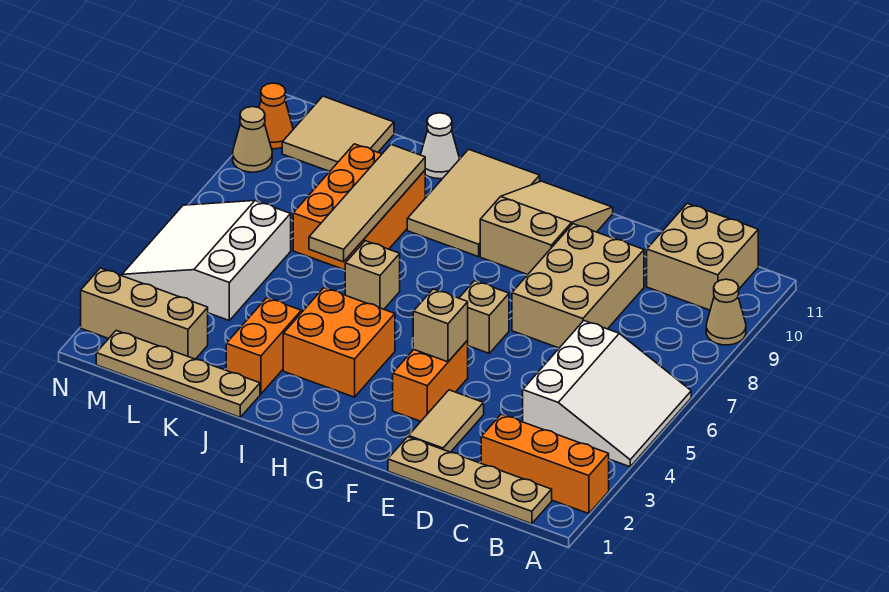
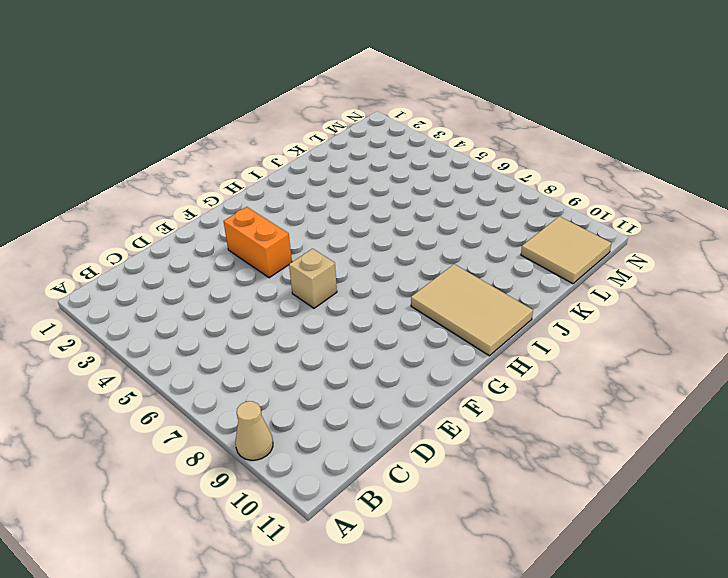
none -> orange 1x3 brick [481,414,609,514]
none -> white 3x3 slope [523,321,691,467]
none -> tan 1x4 plate [388,437,552,524]

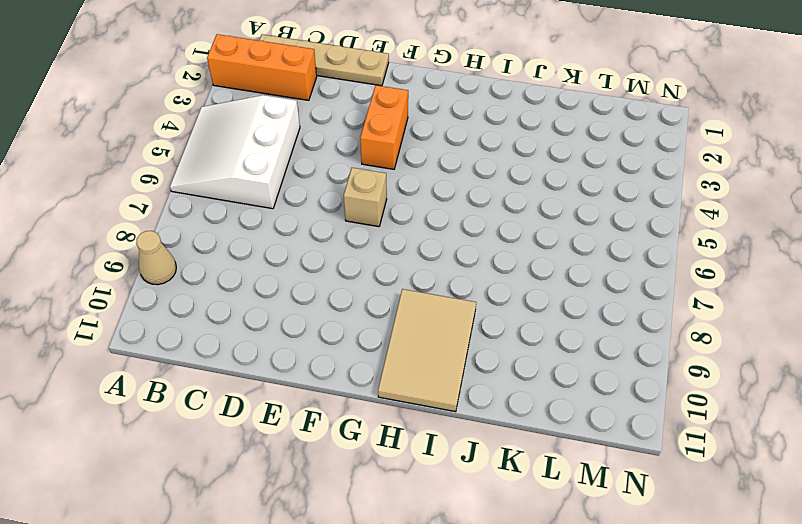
none -> tan 2x2 brick [647,203,758,310]
none -> tan 2x3 brick [512,224,644,348]
none -> tan 1x2 tile [409,390,484,452]

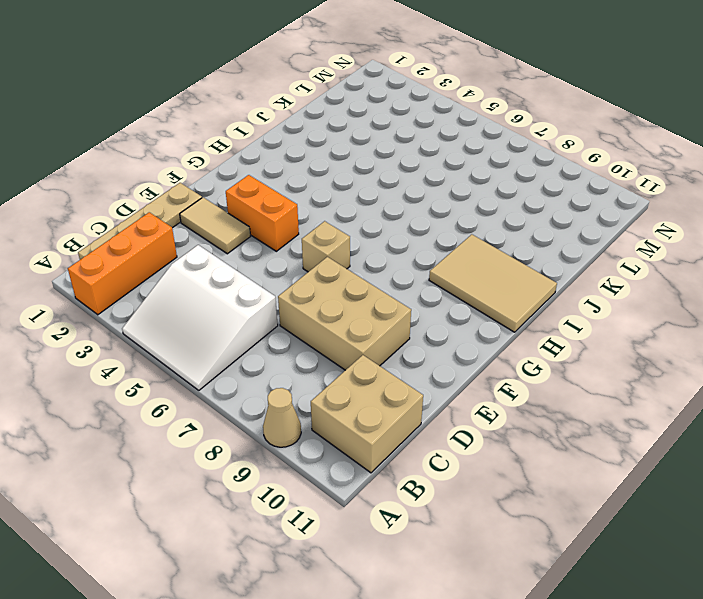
none -> tan 2x3 slope [480,181,613,275]
none -> orange 2x2 brick [283,288,395,397]
none -> tan 1x1 brick [345,241,400,309]

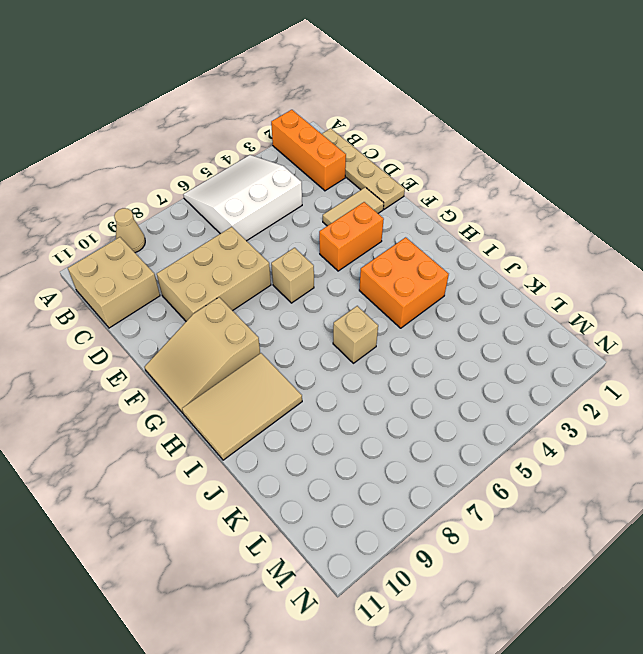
none -> tan 1x4 plate [96,330,260,417]
none -> orange 1x2 brick [226,298,301,394]
none -> orange 2x3 brick [293,144,425,270]

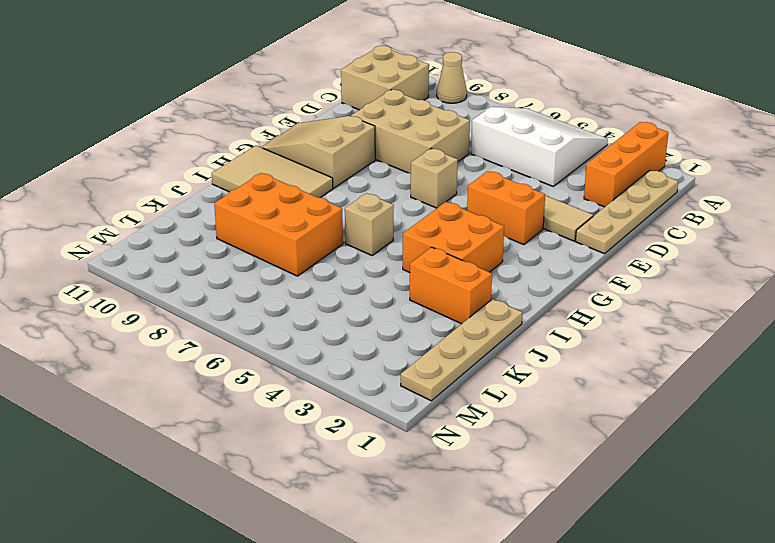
none -> white 1x1 cone [421,113,459,179]
none -> tan 1x3 brick [81,268,208,359]
none -> white 3x3 slope [122,201,291,320]

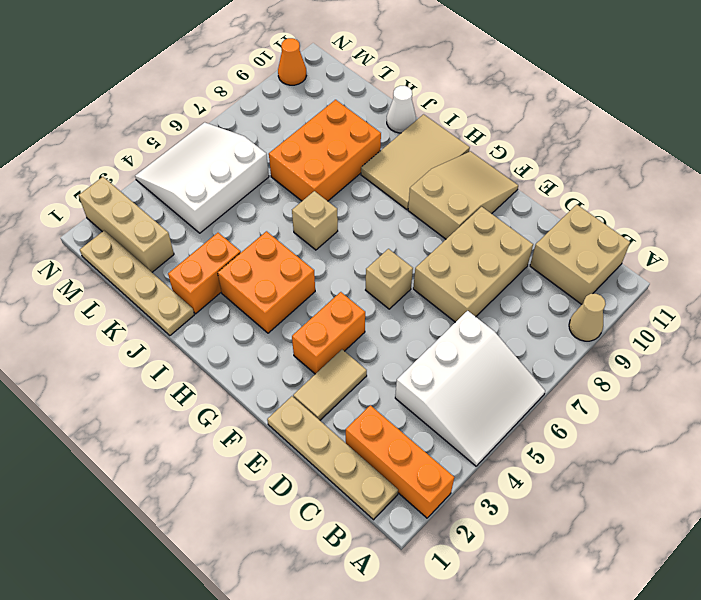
none -> tan 2x2 tile [282,96,394,171]
none -> tan 1x1 cone [233,107,272,172]
none -> tan 1x1 brick [413,289,468,362]

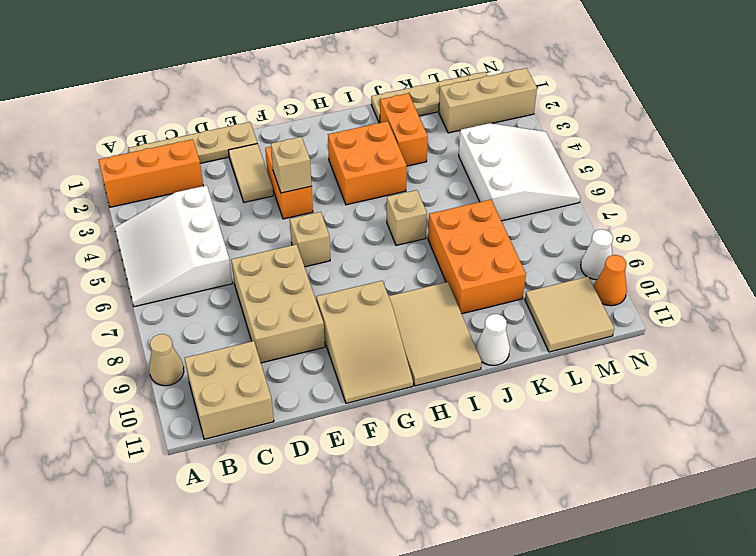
white 1x1 cone [581,229,613,280] -> tan 1x1 cone [233,107,272,172]
none -> tan 1x4 tile [309,145,425,262]

